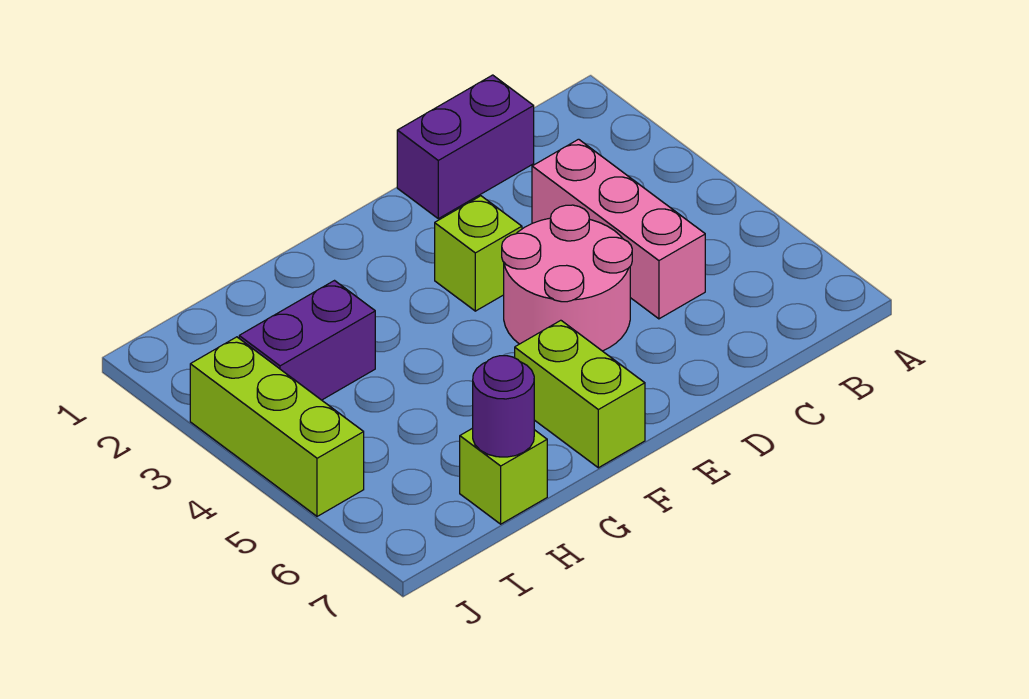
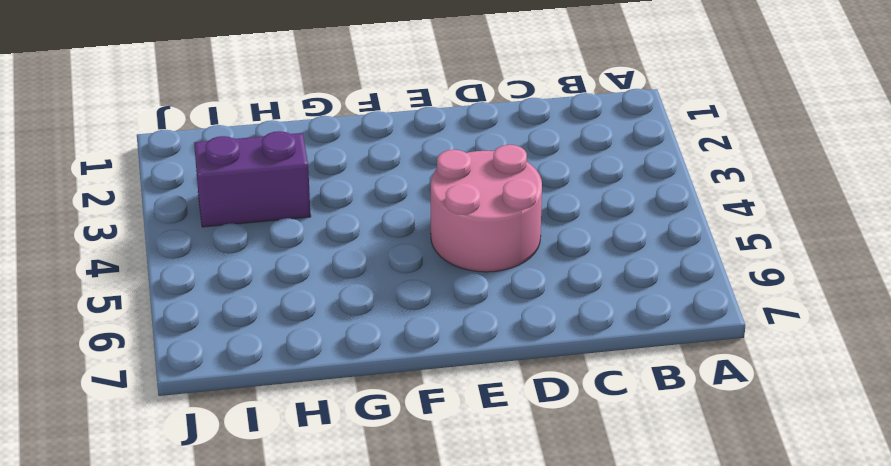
none -> purple 1x2 brick [397,75,534,219]
none -> pink 1x3 brick [532,139,705,319]

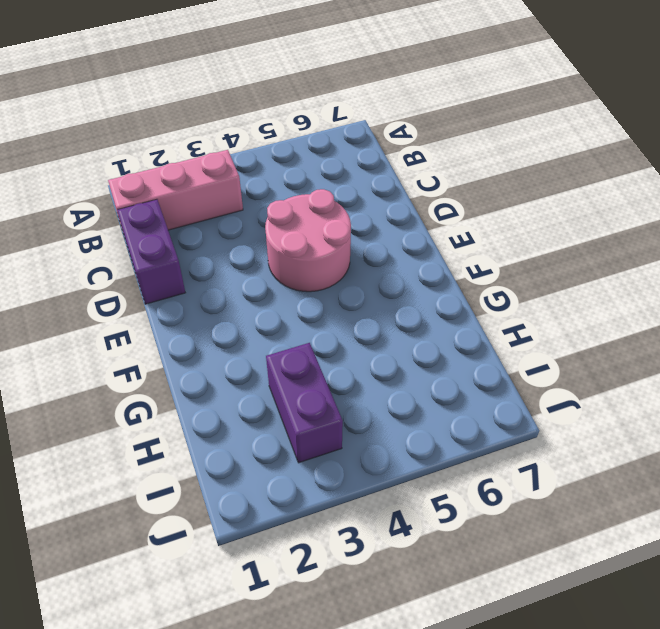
pink 1x3 brick [108,150,243,230] -> pink 1x3 brick moved to [532,139,705,319]
none -> lime 1x1 brick [435,196,522,311]
none -> lime 1x2 brick [515,320,645,468]

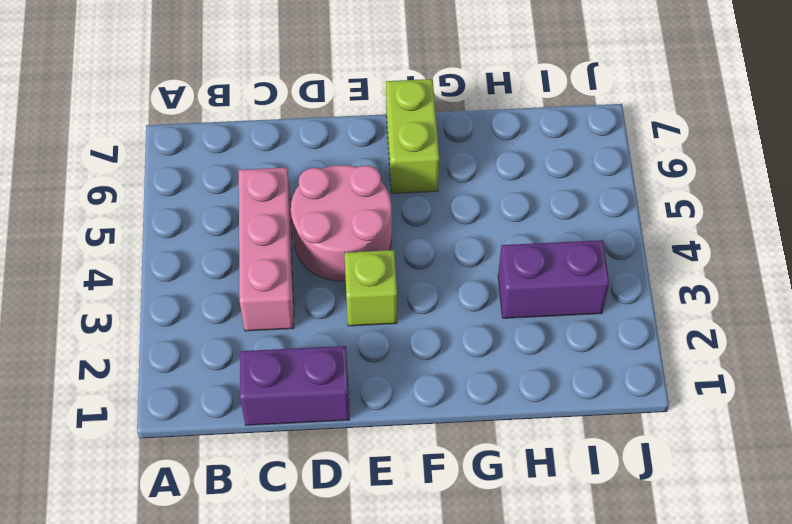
none -> lime 1x1 brick [460,428,547,524]
none -> lime 1x3 brick [190,337,364,516]

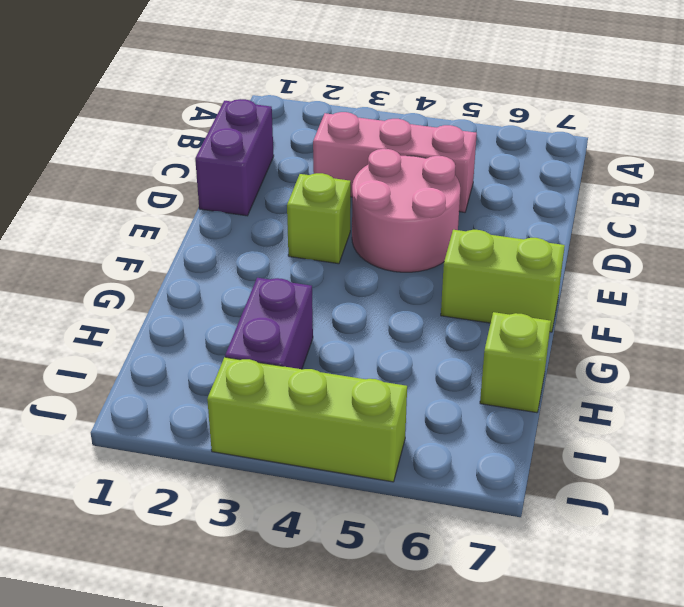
none -> purple 1x1 round brick [473,356,534,457]

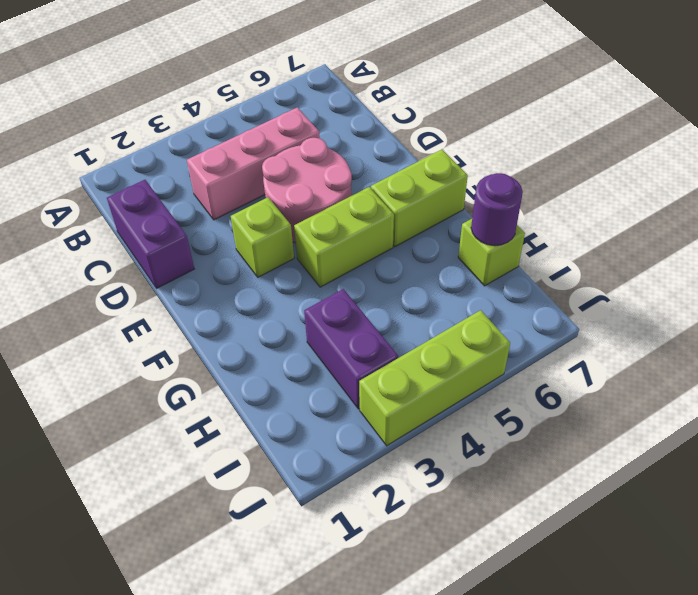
lime 1x2 brick [294,187,394,287] -> none

